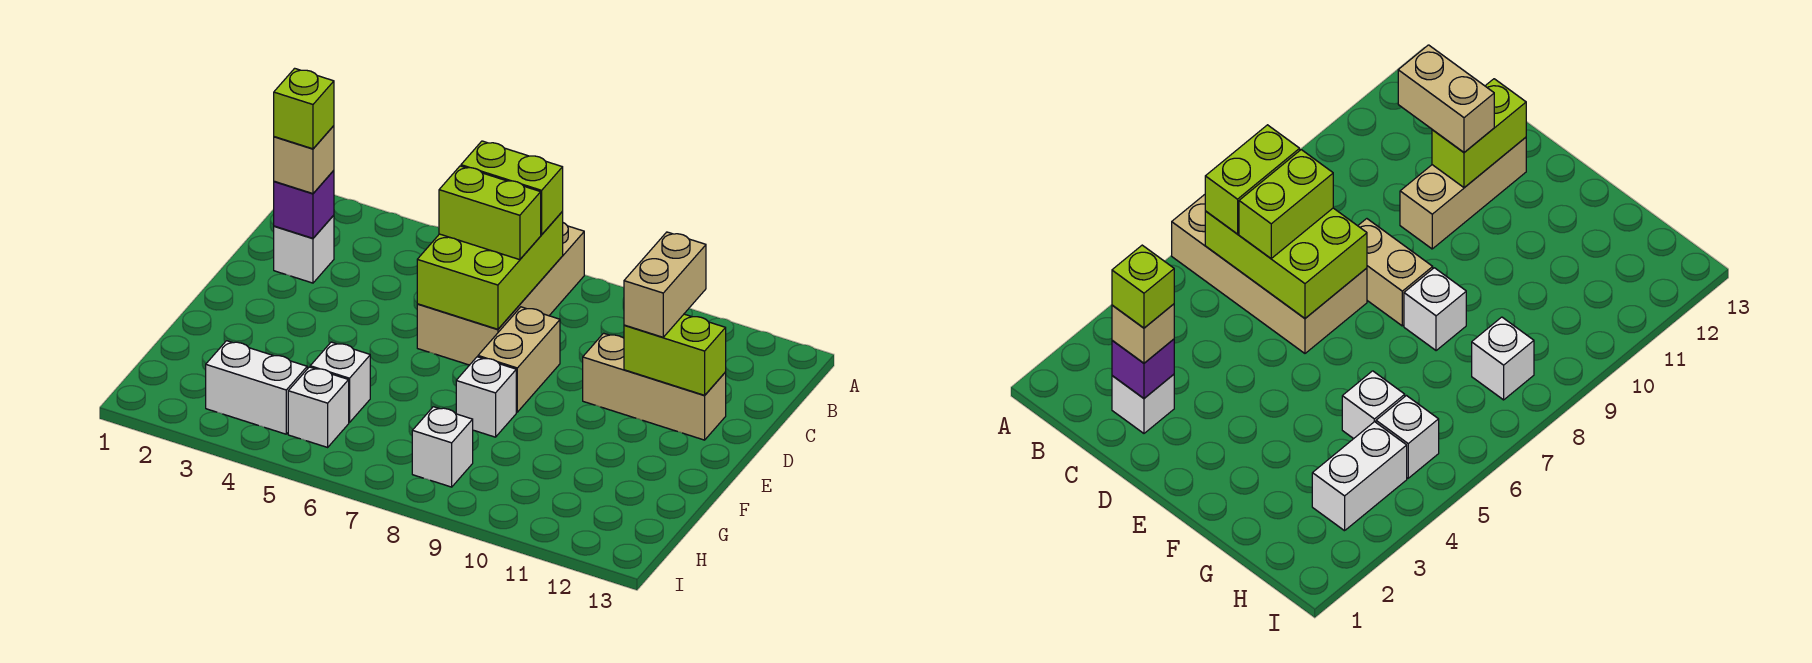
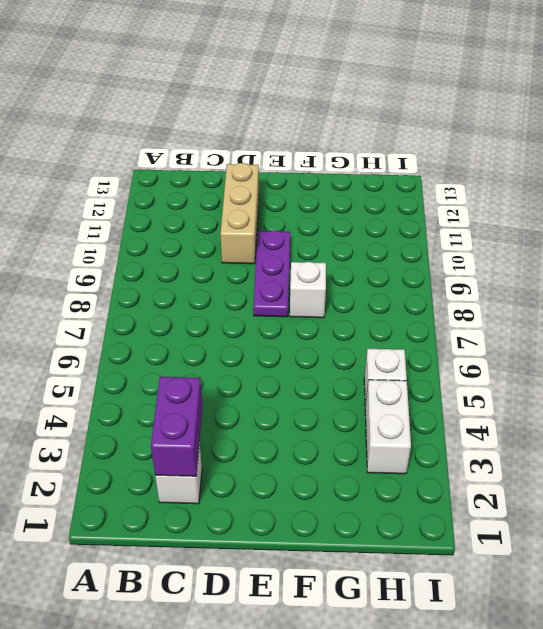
purple 1x2 brick [151,377,203,476] -> purple 1x1 brick [274,170,334,238]
purple 1x3 plate [253,230,290,317] -> tan 1x2 brick [478,307,560,412]
none -> tan 2x4 brick [417,223,584,365]
none -> white 1x1 brick [310,342,370,423]
none -> white 1x1 brick [412,407,473,487]

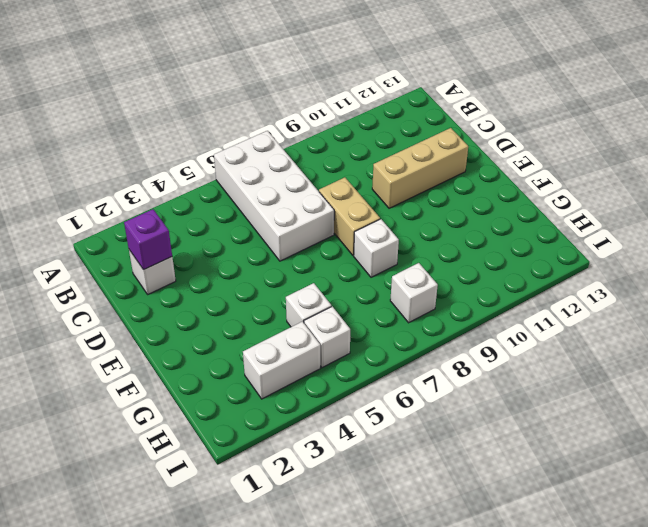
white 2x4 brick [214,131,334,261] -> tan 2x4 brick [417,223,584,365]
none -> lime 2x3 brick [417,212,563,329]
none -> lime 1x2 brick [624,314,726,395]
none -> lime 1x2 brick [461,141,563,235]

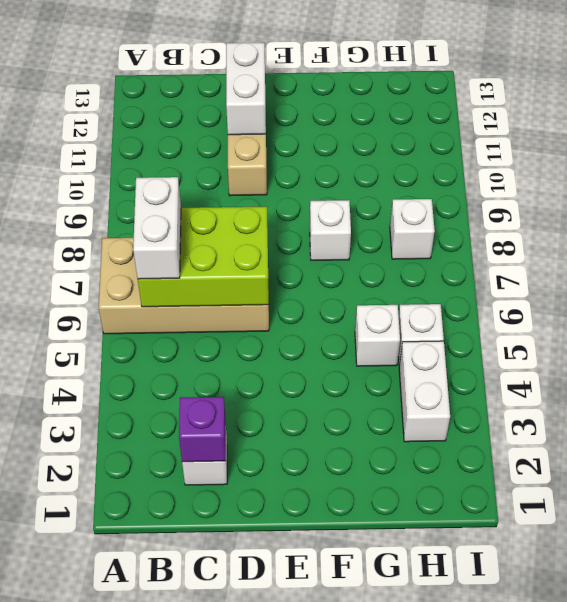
white 1x2 brick [133,177,181,279] -> lime 1x2 brick [461,141,563,235]
white 1x2 brick [226,43,266,135] -> lime 1x2 brick [624,314,726,395]
none -> tan 1x2 brick [478,307,560,412]
none -> tan 1x1 brick [274,126,334,194]
none -> lime 1x2 brick [439,166,541,260]

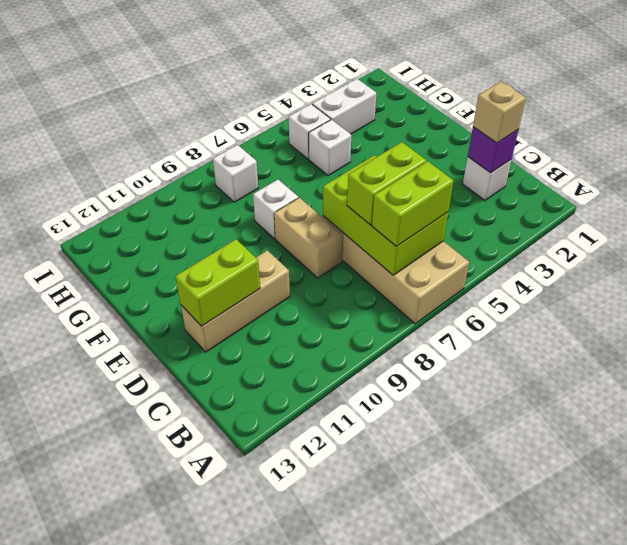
none -> tan 1x2 brick [624,232,706,337]
none -> lime 1x1 brick [274,68,334,149]

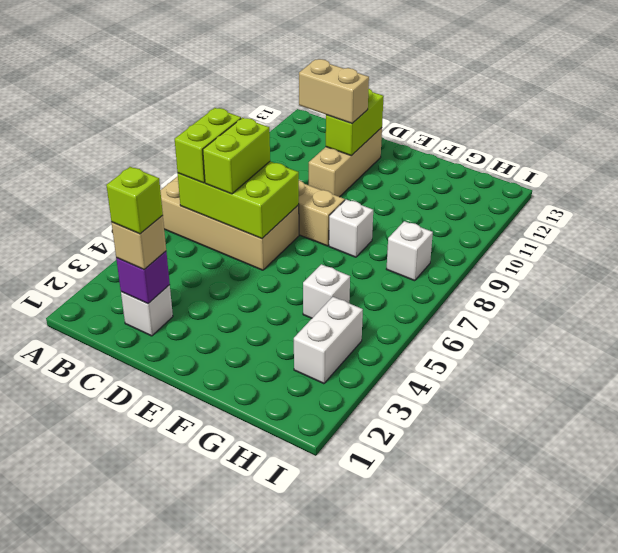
none -> white 1x1 brick [288,367,349,447]

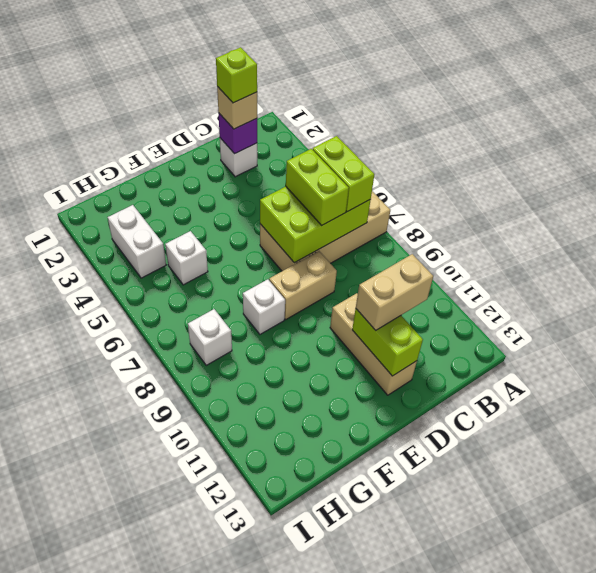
none -> white 1x1 brick [288,367,349,447]

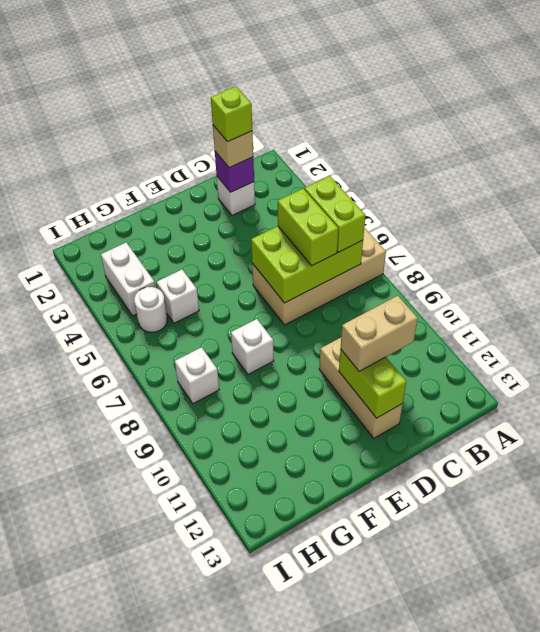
white 1x1 round brick [134,287,167,332] -> white 1x1 brick [288,367,349,447]
none -> tan 1x2 brick [478,307,560,412]

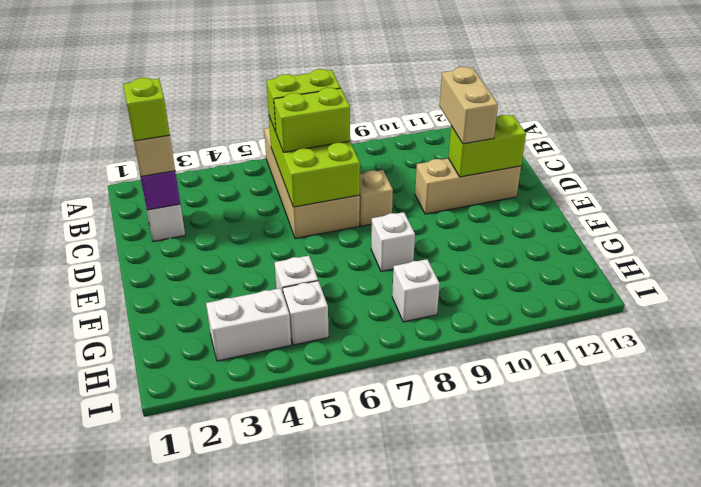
tan 1x1 brick [359,170,393,226] -> tan 1x2 brick [478,307,560,412]

